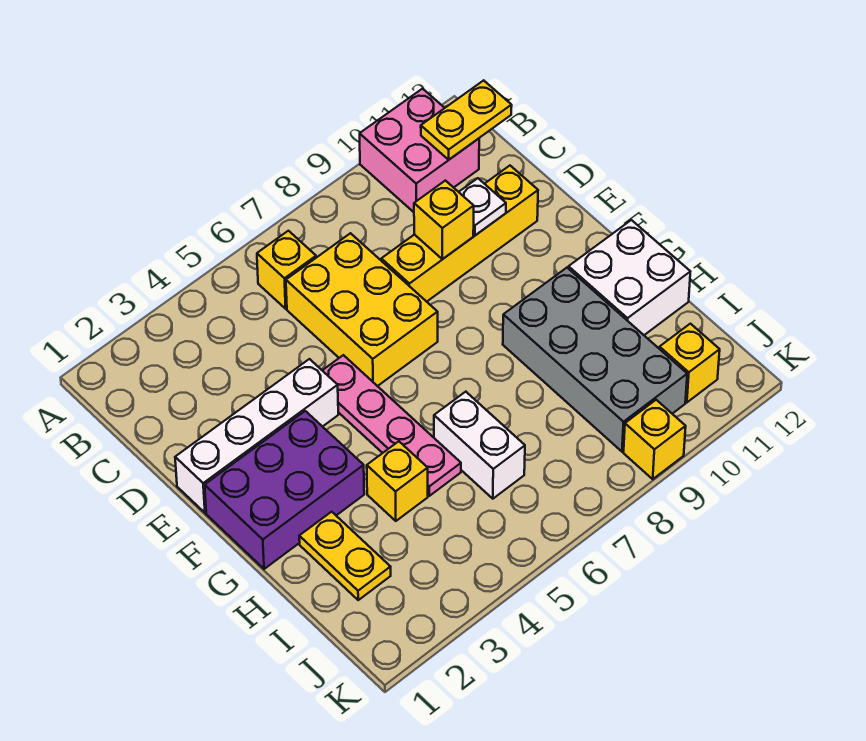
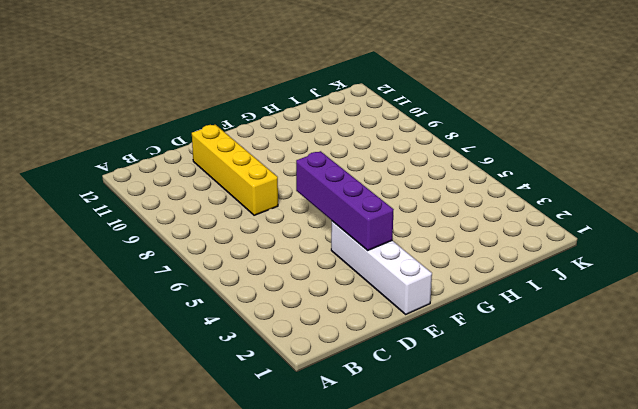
purple 1x4 brick [296,151,394,251] -> none
none -> pink 2x2 brick [360,89,479,212]
none -> yellow 1x1 brick [257,231,316,309]
none -> yellow 2x3 brick [286,233,438,386]

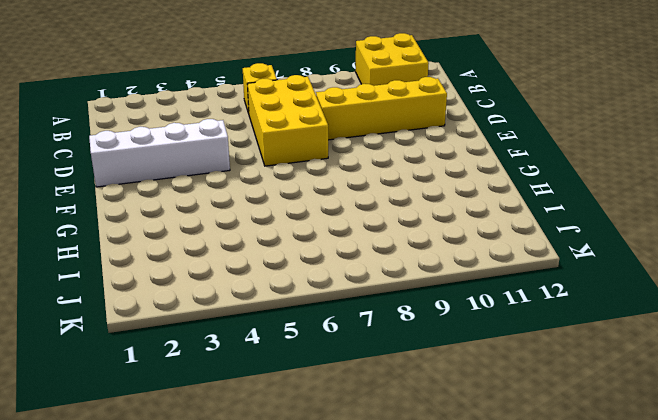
yellow 2x2 brick [355,33,429,86] -> pink 2x2 brick [360,89,479,212]
none -> pink 1x4 plate [322,355,461,496]
none -> purple 2x3 brick [205,411,364,569]
none -> grey 2x4 brick [503,268,687,452]

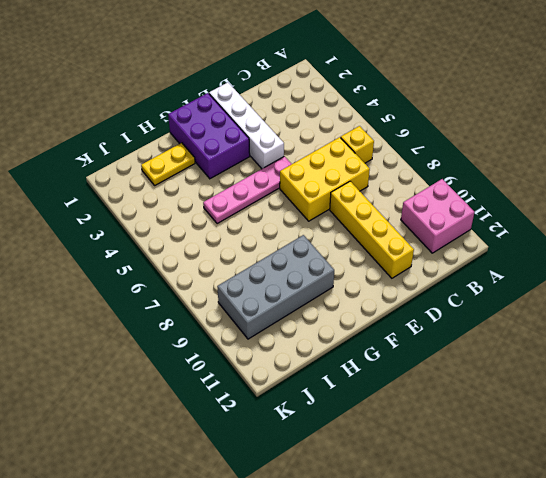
none -> white 2x2 brick [568,220,690,335]
none -> yellow 1x1 brick [367,441,428,521]
none -> white 1x2 brick [434,392,525,499]

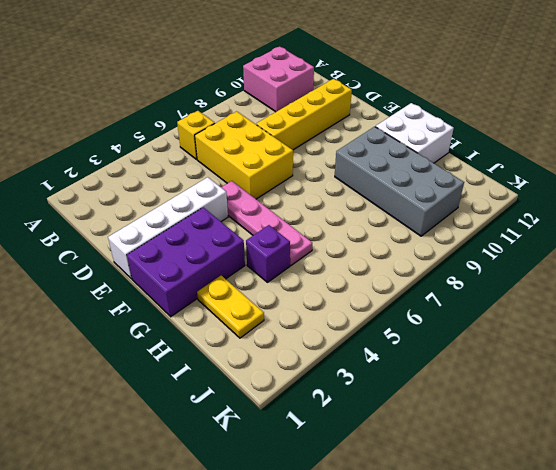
purple 1x1 brick [246,225,290,282] -> yellow 1x1 brick [367,441,428,521]
none -> white 1x2 brick [434,392,525,499]
none -> yellow 1x1 brick [659,324,720,402]
none -> yellow 1x1 brick [624,400,686,479]

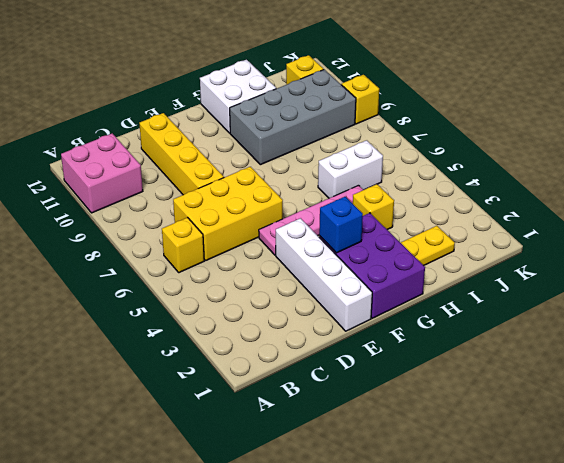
blue 1x1 brick [319,197,363,253] -> none
none -> yellow 1x2 plate [421,80,512,160]
none -> yellow 1x1 brick [414,181,474,259]
none -> white 1x1 plate [459,178,506,235]

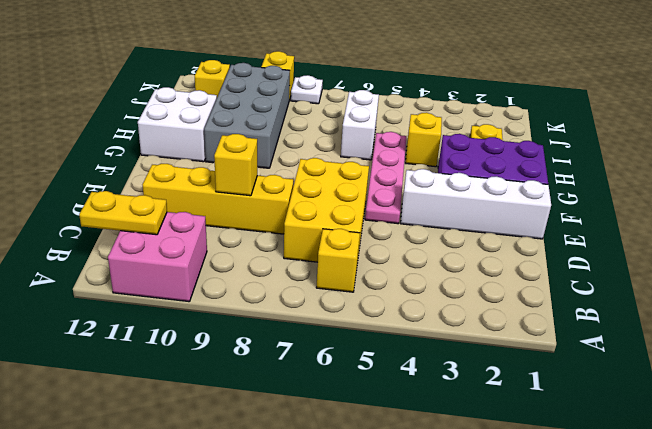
white 1x1 plate [291,75,323,104] -> white 1x1 plate moved to [459,178,506,235]

